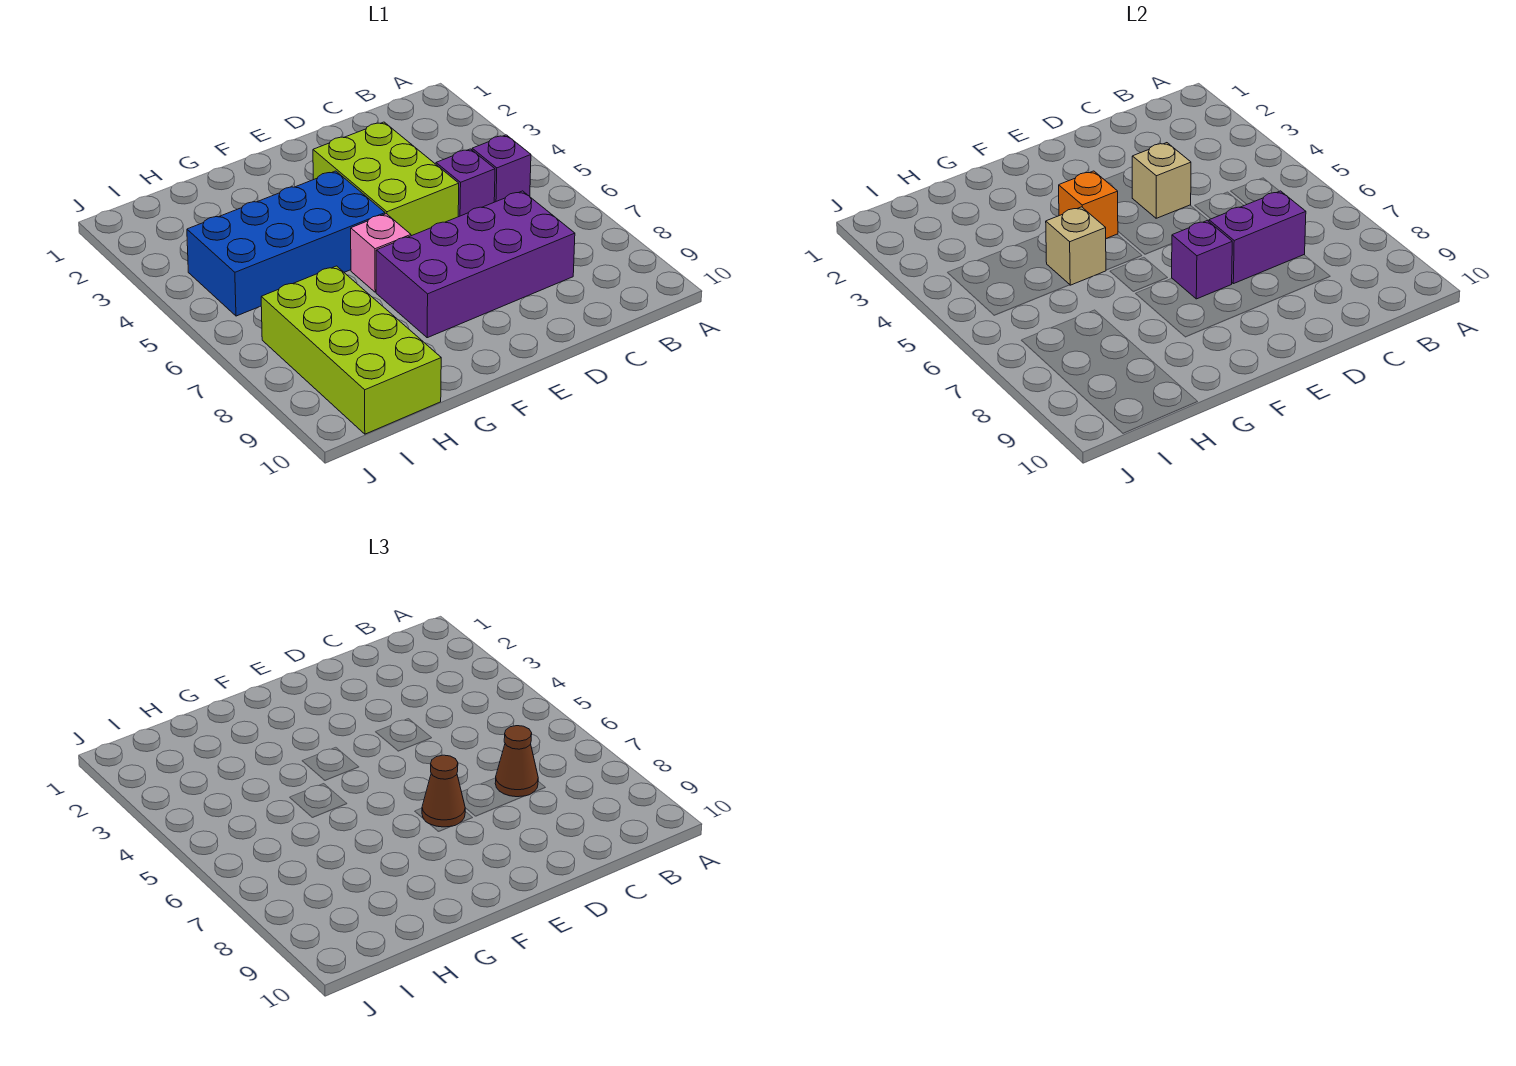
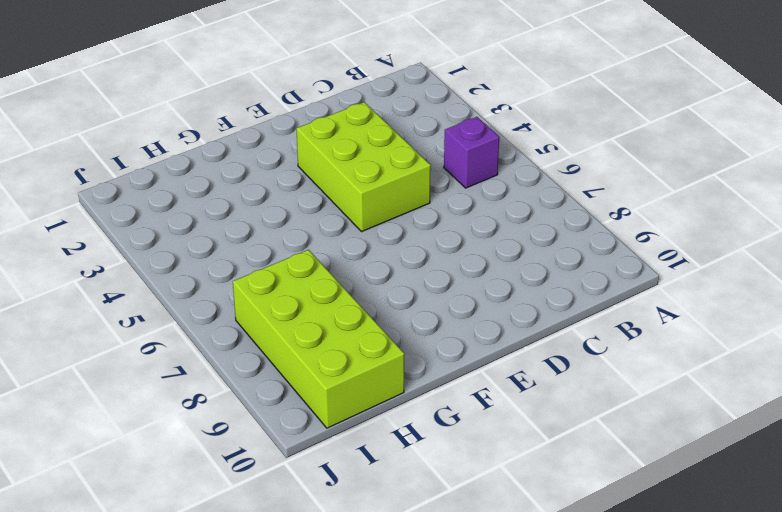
none -> purple 1x1 brick [436,149,495,217]
none -> purple 2x4 brick [376,191,575,338]
none -> blue 2x4 brick [187,171,385,316]

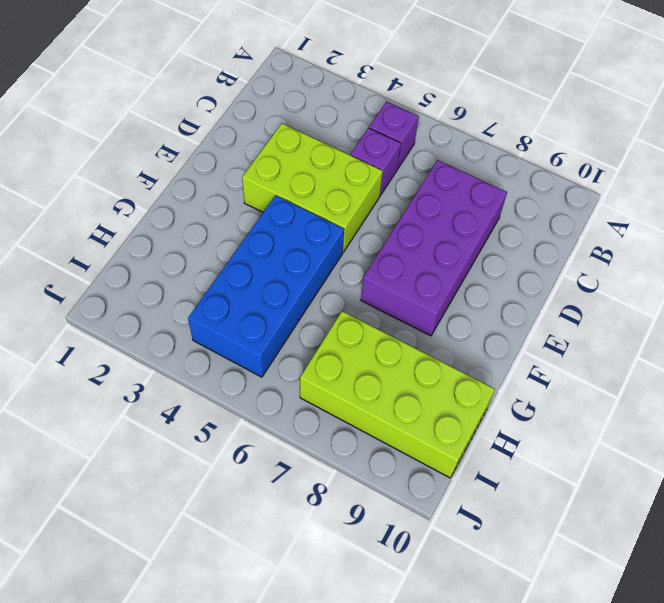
none -> pink 1x1 brick [351,214,411,292]
none -> purple 1x2 brick [1209,191,1306,284]
none -> tan 1x1 brick [1132,143,1191,218]

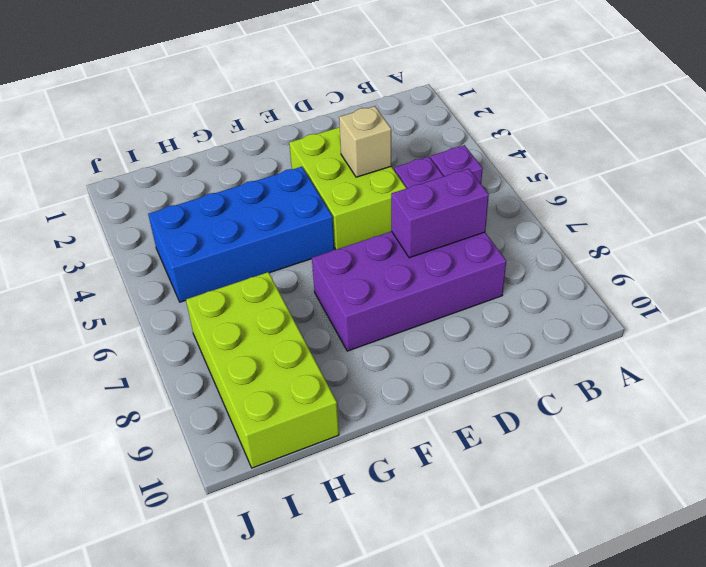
none -> pink 1x1 brick [351,214,411,292]
none -> purple 1x1 brick [1172,221,1232,299]
none -> orange 1x1 brick [1059,171,1118,239]

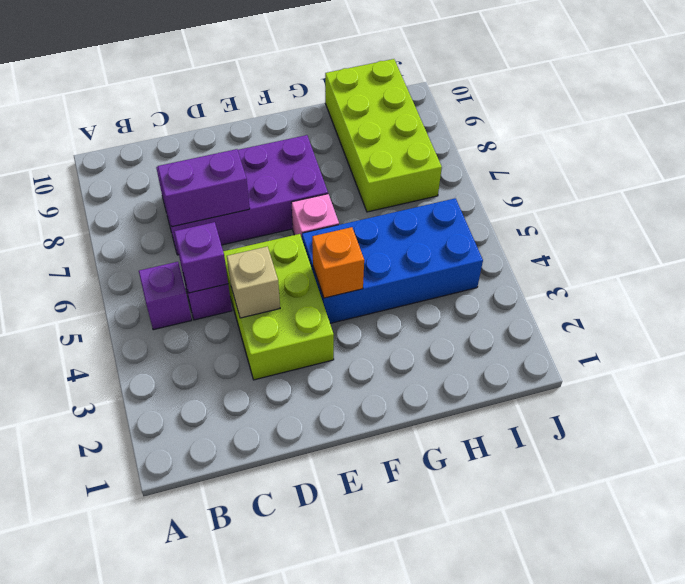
purple 1x1 brick [174,222,228,293] -> purple 1x1 brick moved to [1172,221,1232,299]
none -> tan 1x1 brick [1046,207,1106,285]
none -> brown 1x1 cone [495,726,538,797]
none -> brown 1x1 cone [422,755,465,827]

